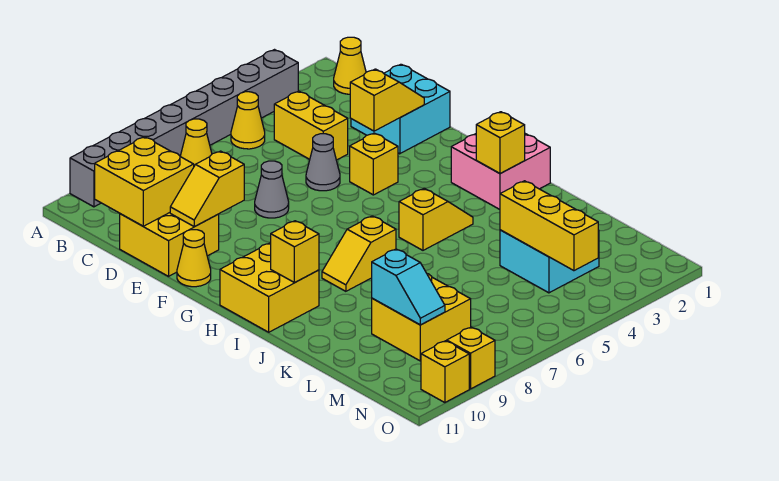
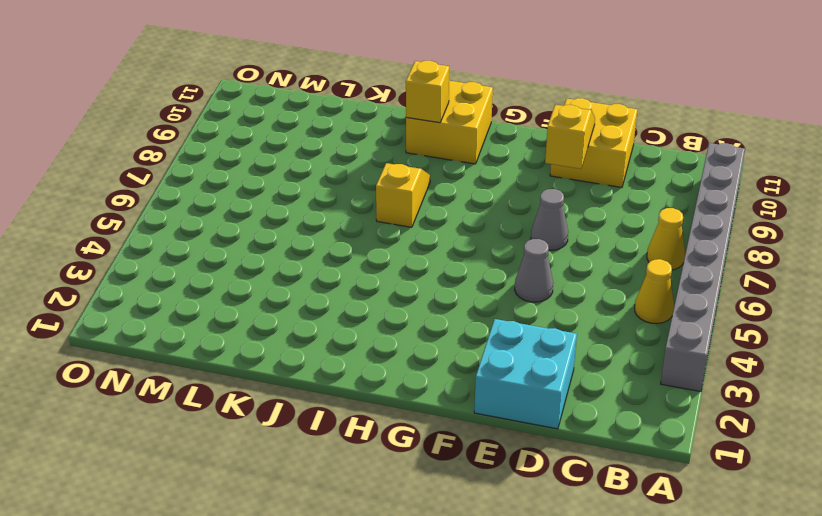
none -> yellow 1x1 cone [334,37,366,94]
none -> yellow 1x2 brick [274,91,348,160]
none -> yellow 1x1 brick [350,133,398,195]

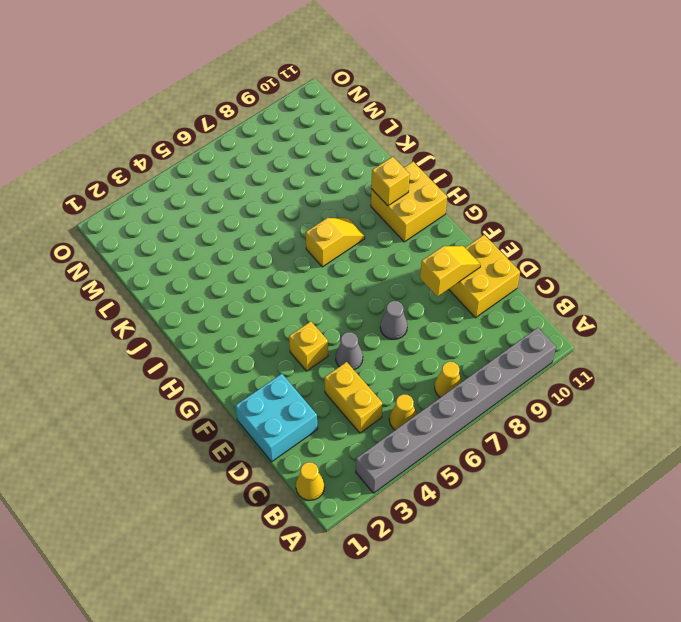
none -> yellow 1x1 cone [177,230,211,287]
none -> pink 2x2 brick [451,134,550,209]
none -> yellow 1x2 slope [399,188,473,250]

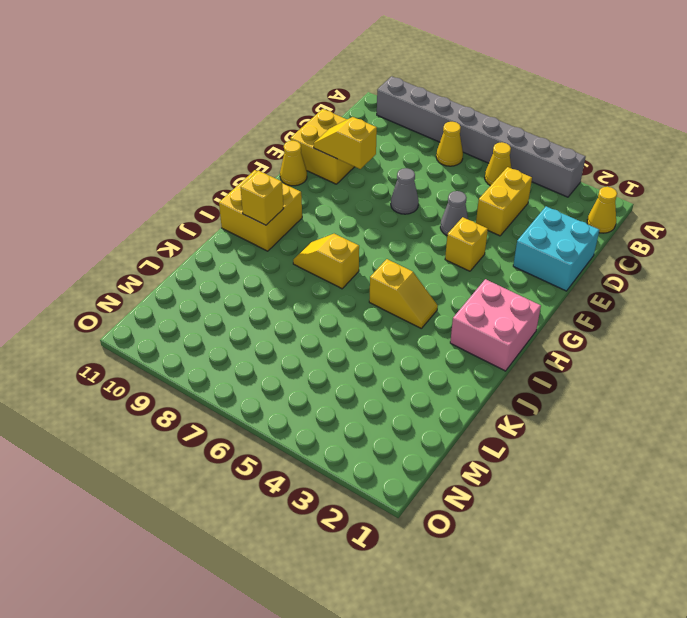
none -> cyan 2x2 brick [500,230,599,293]
none -> yellow 2x2 brick [372,274,471,361]
none -> yellow 1x1 brick [447,327,495,389]

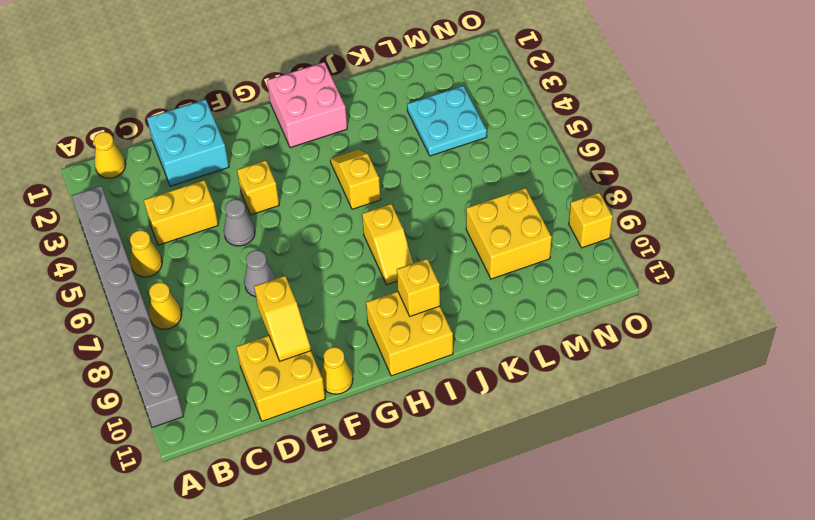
cyan 2x2 plate [407,86,487,156] -> cyan 2x2 brick [500,230,599,293]
none -> yellow 1x1 brick [421,341,469,403]
none -> yellow 2x2 brick [95,137,194,226]
none -> yellow 1x2 slope [350,69,424,131]

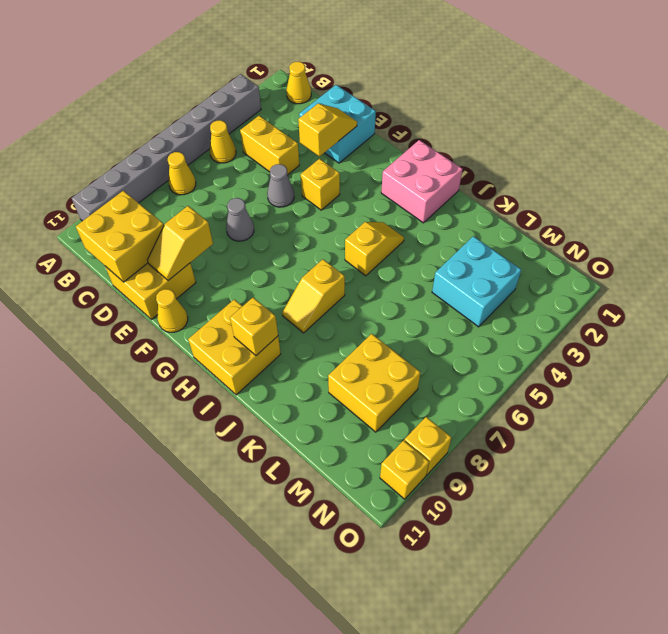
none -> yellow 1x1 brick [476,112,525,174]
none -> yellow 1x3 brick [500,181,598,271]
none -> cyan 1x2 slope [372,249,445,325]

